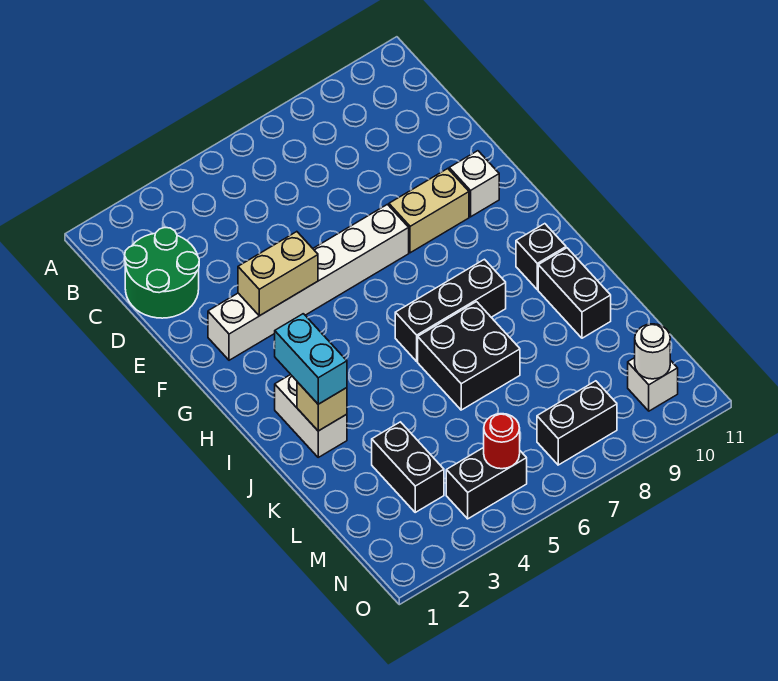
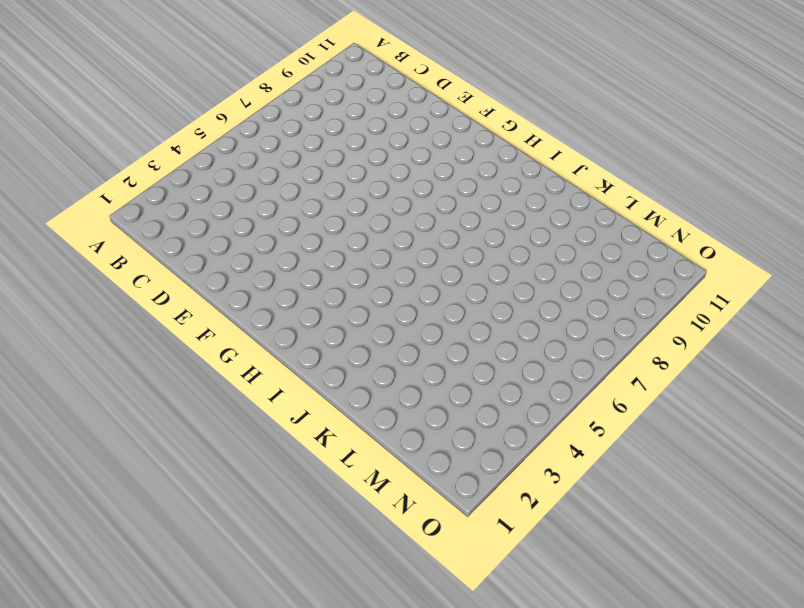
none -> green 2x2 round brick [125,228,199,318]
none -> white 1x6 brick [208,204,409,360]
none -> tan 1x2 brick [389,169,469,253]

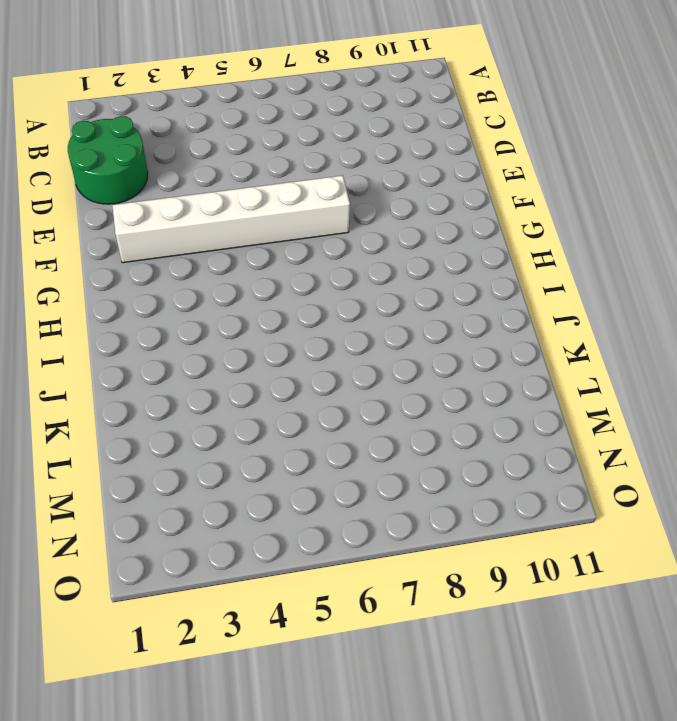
none -> tan 1x2 brick [389,169,469,253]
none -> white 1x1 brick [449,151,499,217]
none -> white 1x2 brick [275,375,347,457]

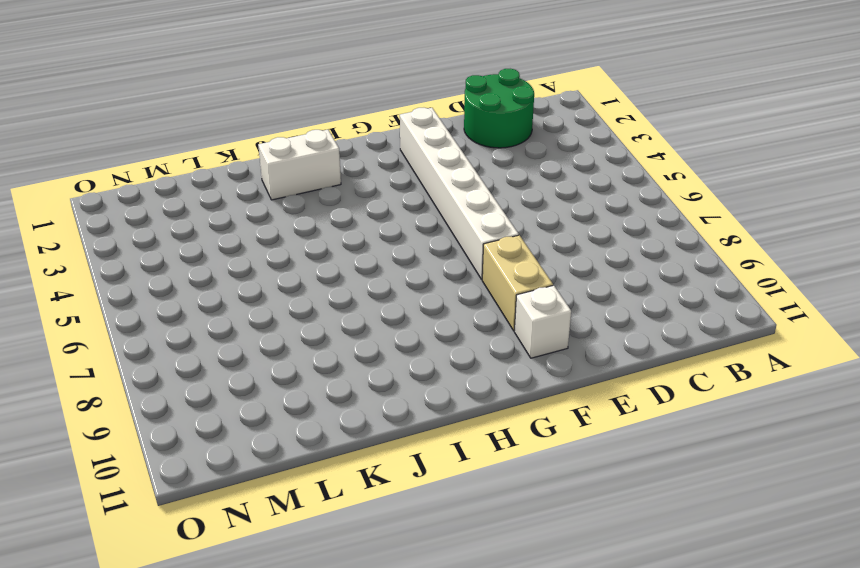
none -> black 1x3 brick [395,259,506,361]
none -> black 1x1 brick [516,224,566,290]
none -> black 2x2 brick [418,302,520,410]

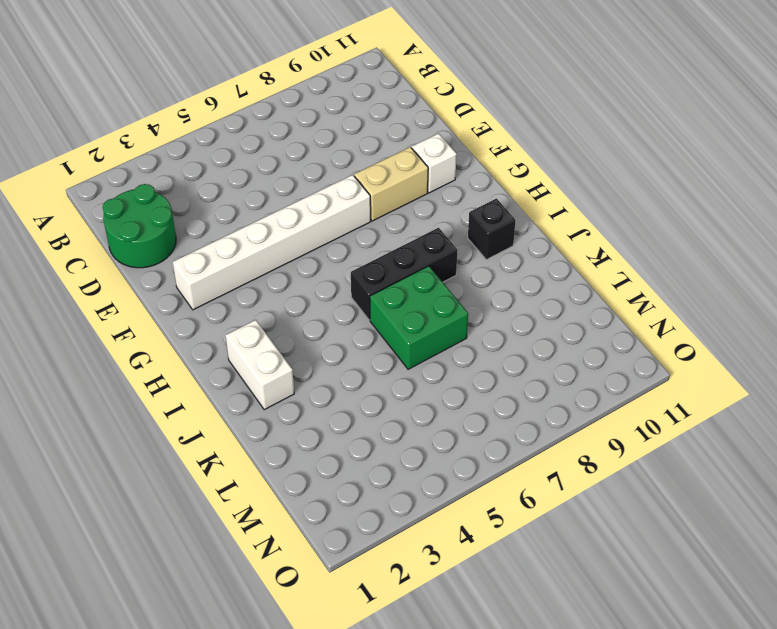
green 2x2 brick [370,266,468,369] -> black 2x2 brick [418,302,520,410]
none -> black 1x2 brick [538,248,611,338]
none -> black 1x2 brick [372,422,444,512]
none -> black 1x2 brick [446,448,527,519]

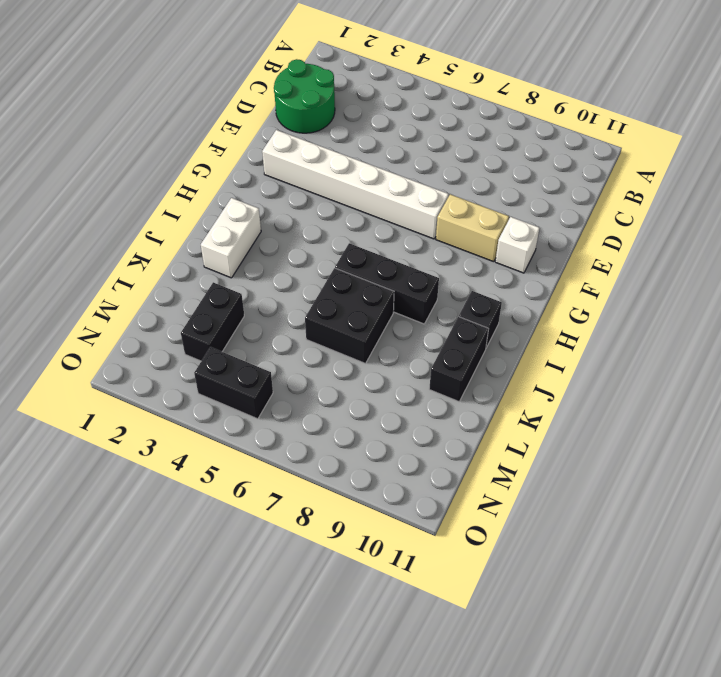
none -> black 1x2 brick [537,381,617,465]
none -> white 1x1 brick [628,358,678,411]
none -> tan 1x2 brick [238,232,318,316]

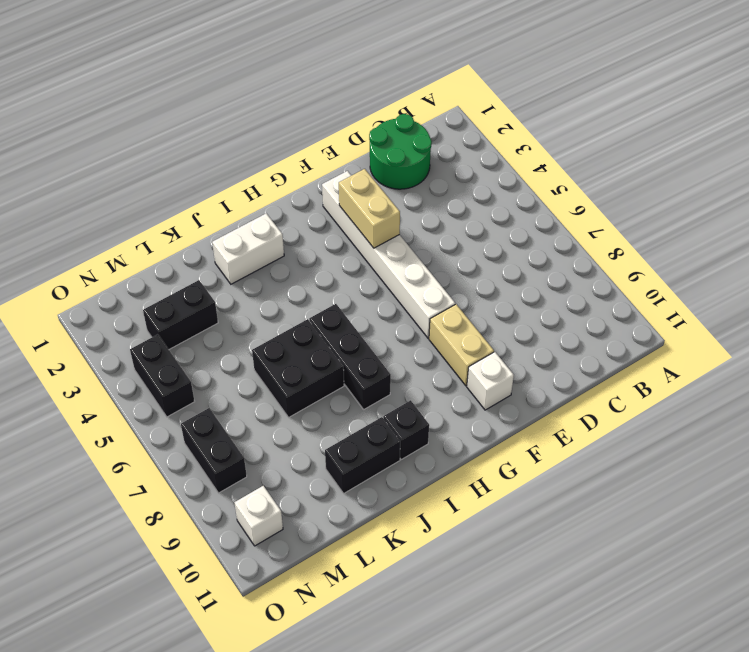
none -> tan 1x1 brick [297,382,347,431]
none -> red 1x1 round brick [484,414,520,469]
none -> white 1x1 round brick [635,324,670,379]

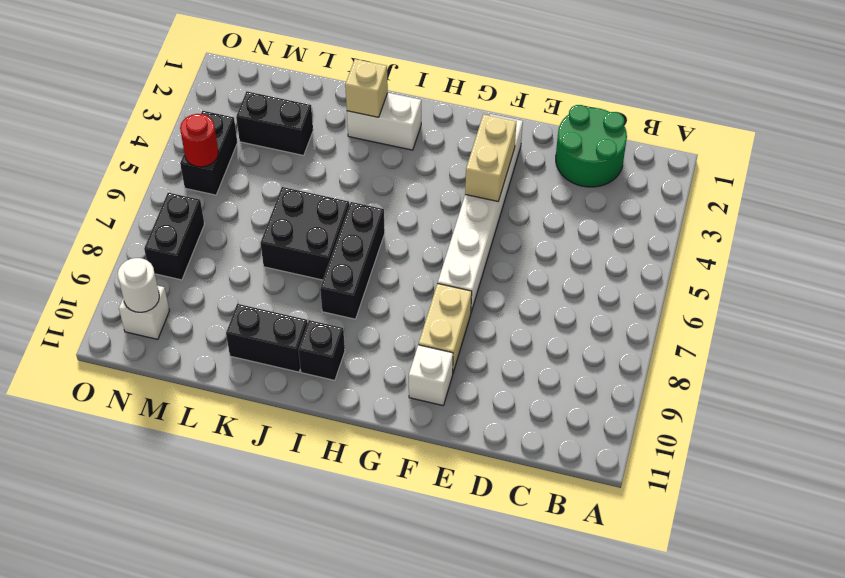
none -> cyan 1x2 brick [275,314,347,404]

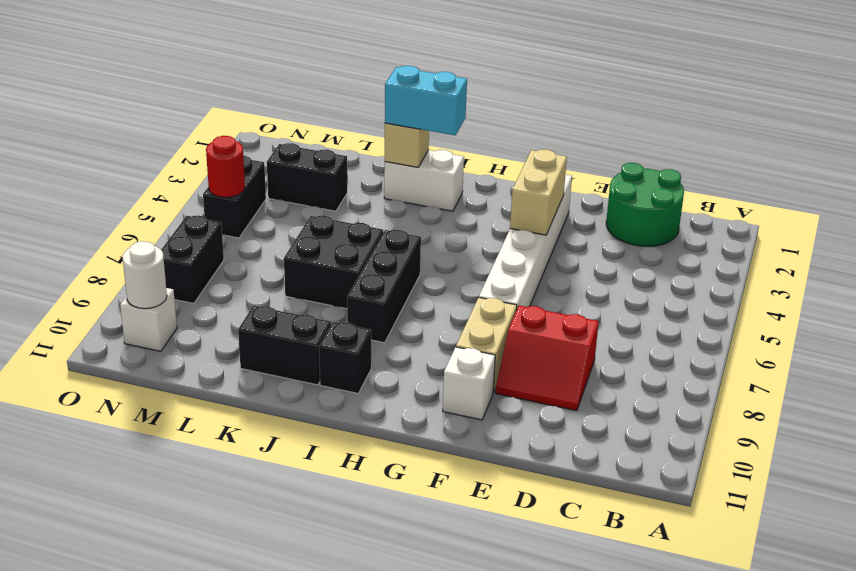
red 2x2 slope [496,305,599,411] -> none

